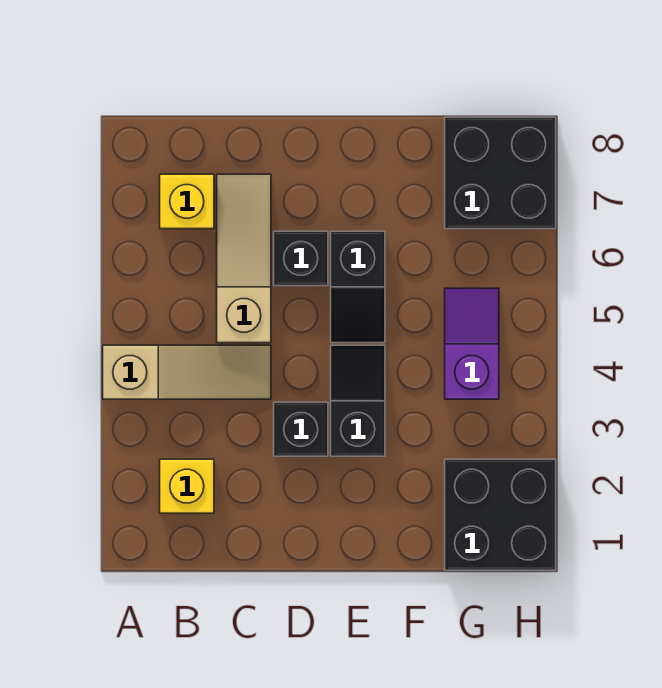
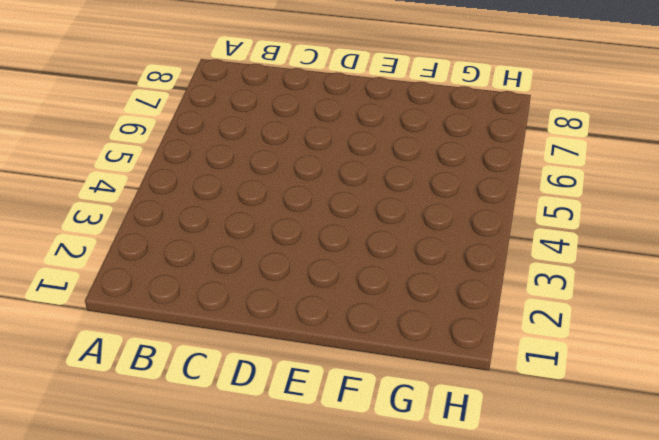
none -> tan 1x3 slope [103,345,271,399]
none -> yellow 1x1 brick [160,459,214,513]

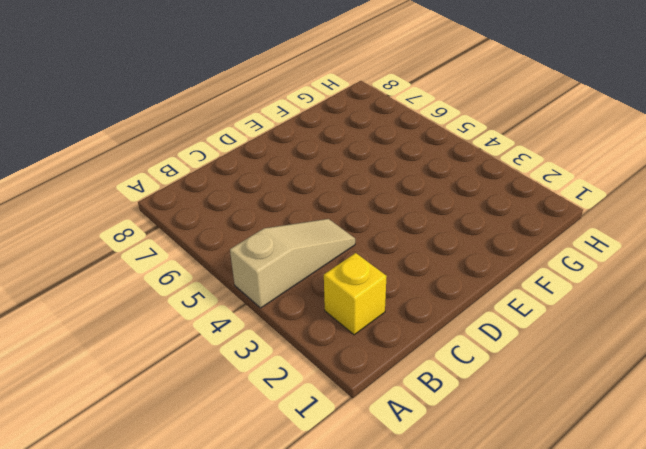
none -> yellow 1x1 brick [160,174,214,229]
none -> tan 1x3 slope [217,174,271,343]

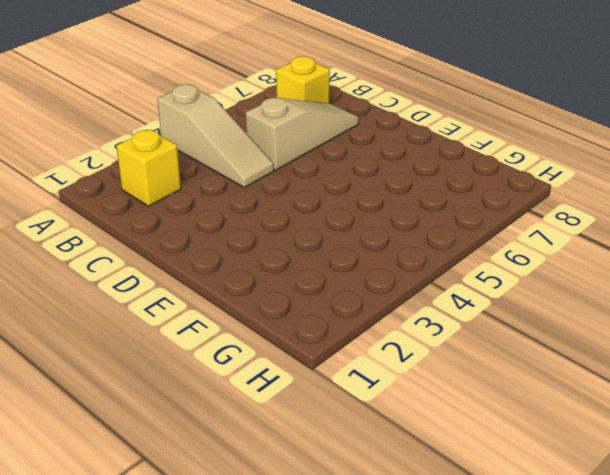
none -> black 1x1 brick [274,402,328,456]
none -> black 1x1 brick [274,231,328,286]

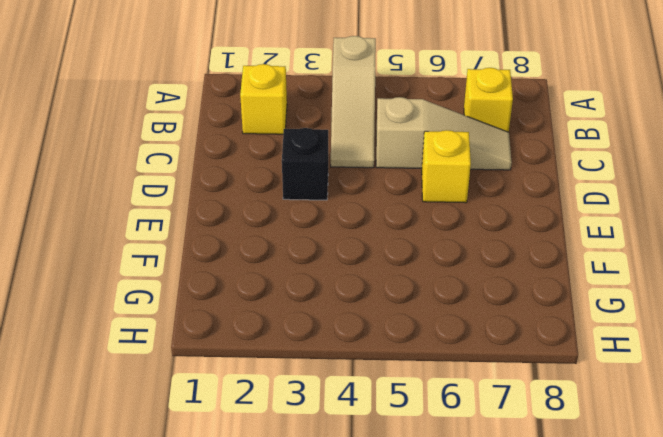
yellow 1x1 brick [422,130,471,203] -> black 1x1 brick [274,231,328,286]
none -> black 1x2 slope [331,345,385,456]
none -> black 1x2 slope [331,231,385,343]

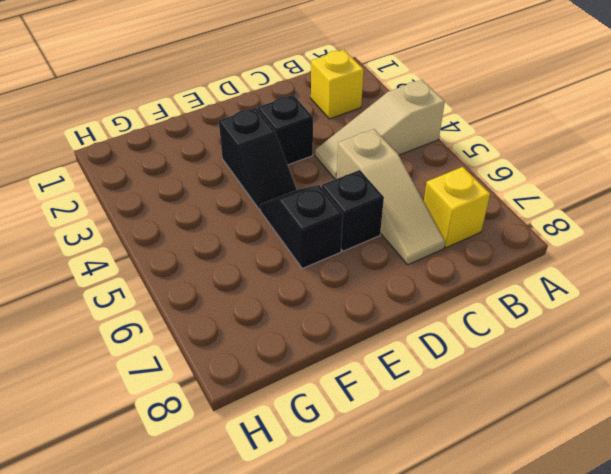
none -> black 2x2 brick [445,459,556,570]
none -> purple 1x2 slope [445,288,499,399]

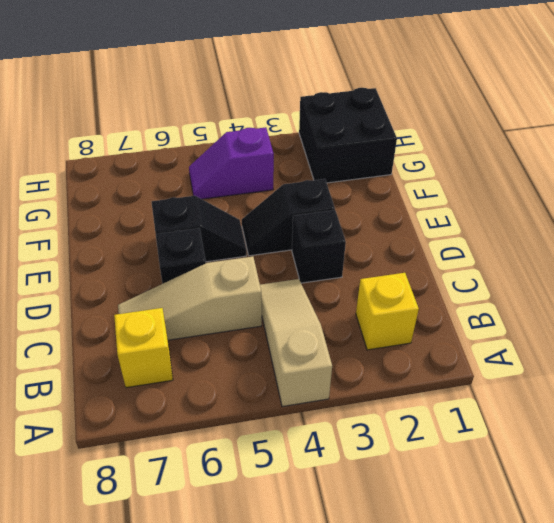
none -> black 2x2 brick [445,117,556,229]

